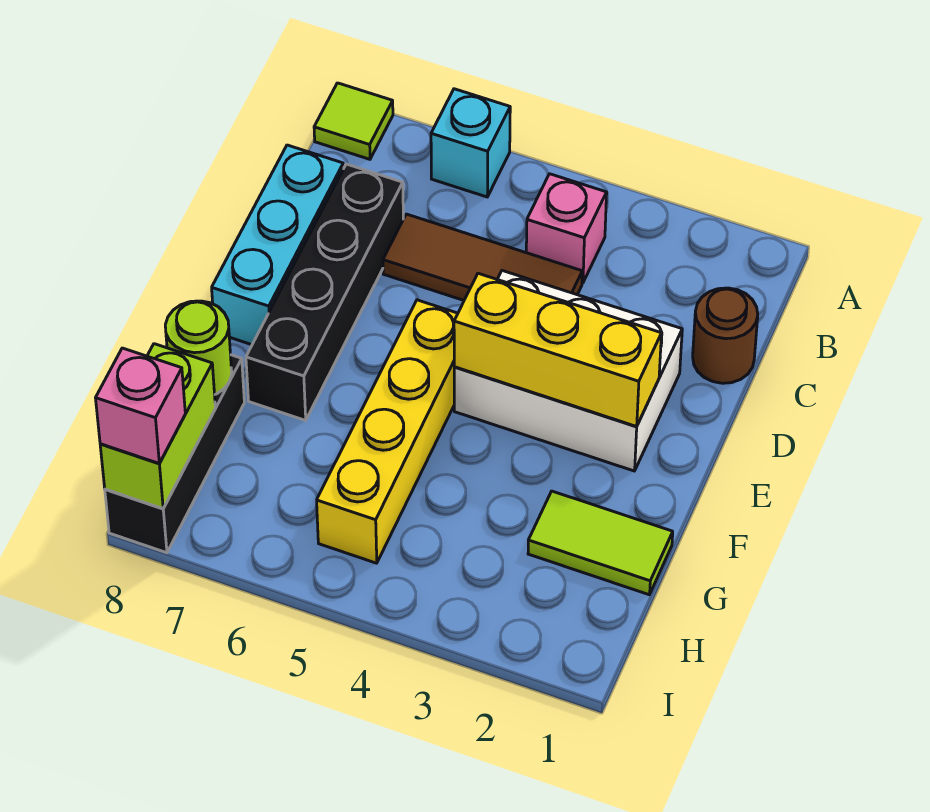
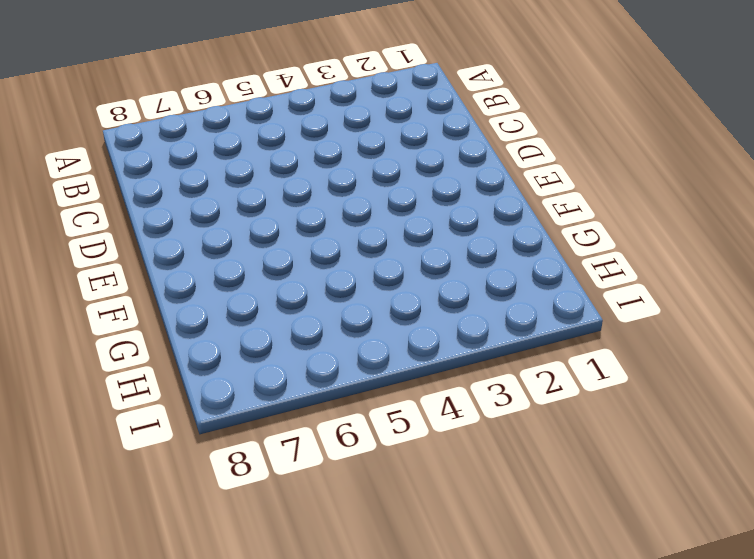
none -> cyan 1x1 brick [431,89,510,197]
none -> lime 1x1 tile [314,83,393,159]
none -> pink 1x1 brick [526,174,607,283]

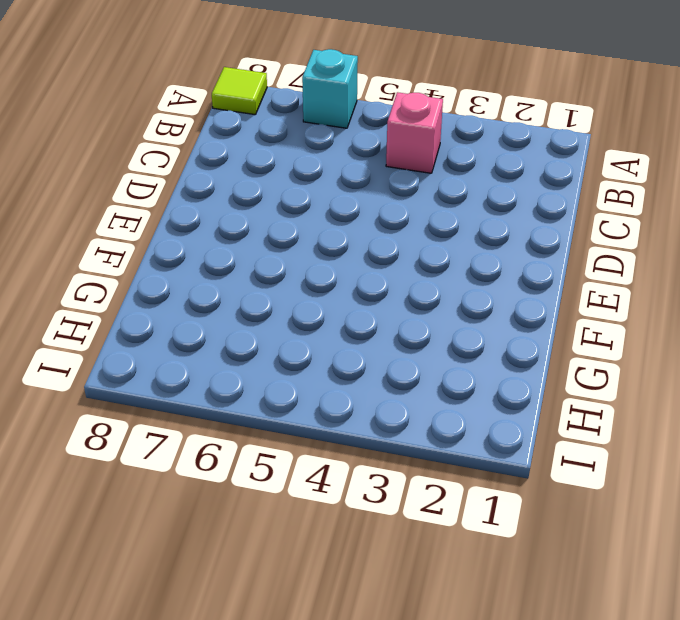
none -> brown 1x1 round brick [693,288,758,383]
none -> brown 1x3 tile [383,214,582,300]
none -> black 1x4 brick [246,164,403,420]

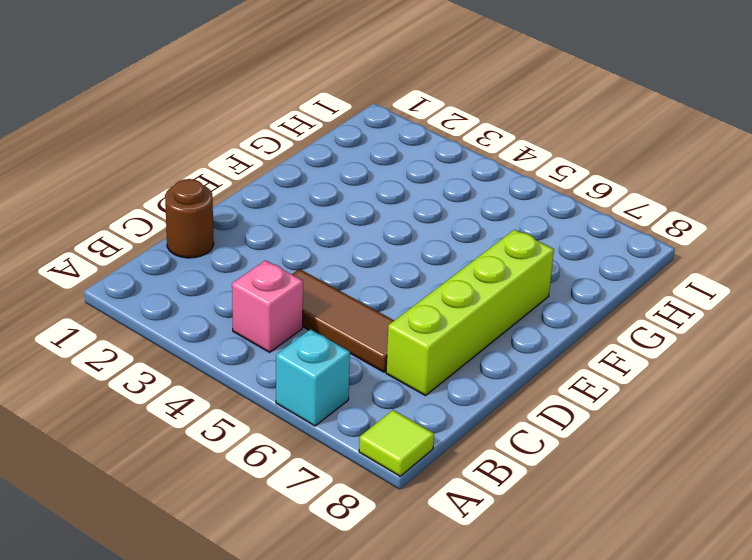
lime 1x4 brick [386,230,554,396] -> black 1x4 brick [246,164,403,420]
none -> cyan 1x3 brick [212,145,343,345]
none -> white 2x3 brick [454,271,682,471]
none -> yellow 1x4 brick [317,300,458,563]

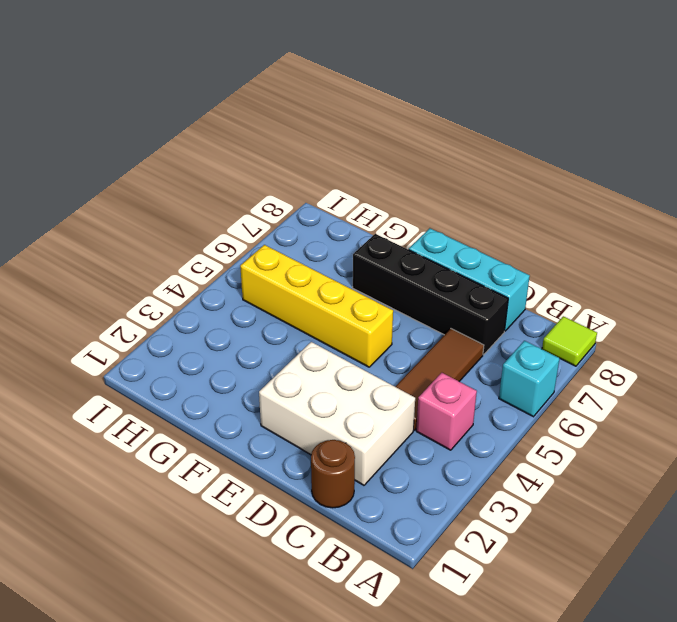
white 2x3 brick [259,342,415,485] -> white 2x3 brick turned to [454,271,682,471]
none -> lime 1x2 tile [528,491,673,595]
none -> black 1x3 brick [105,355,244,553]
none -> yellow 1x3 brick [454,273,661,426]

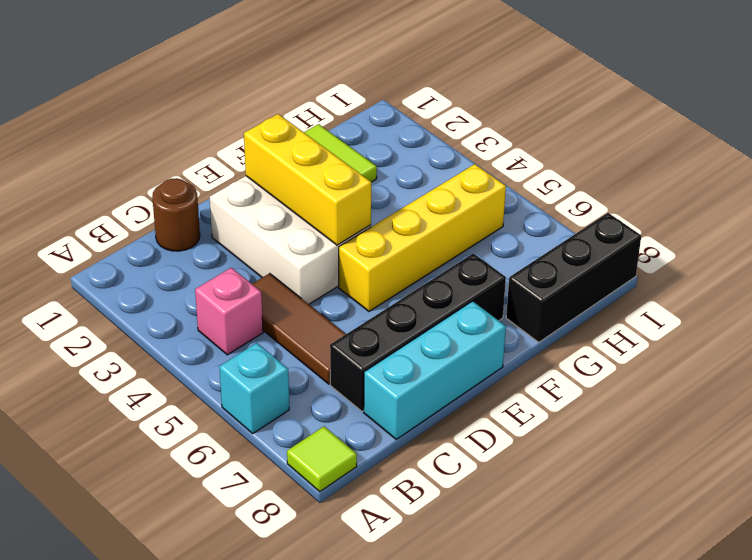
none -> lime 1x1 round brick [165,301,232,394]
none -> lime 1x2 brick [100,344,215,509]
none -> pink 1x1 brick [96,348,185,463]

